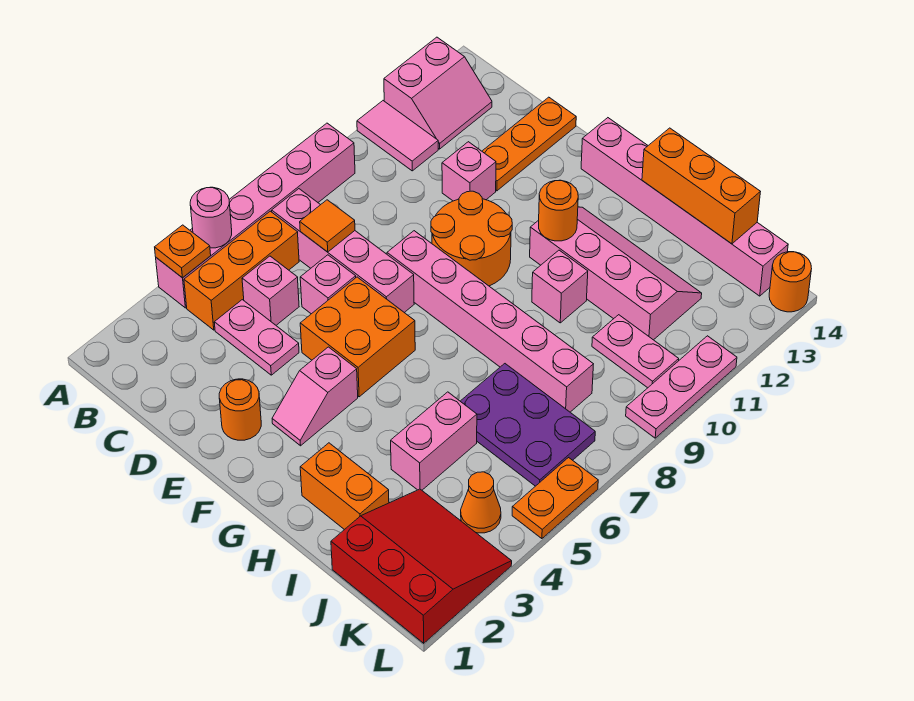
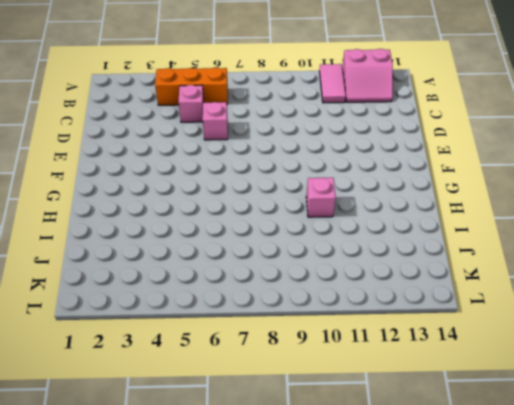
none -> pink 1x6 brick [156,123,355,308]
none -> pink 1x4 brick [272,189,414,313]
none -> pink 1x2 plate [214,300,299,375]
none -> pink 1x1 brick [442,142,496,201]

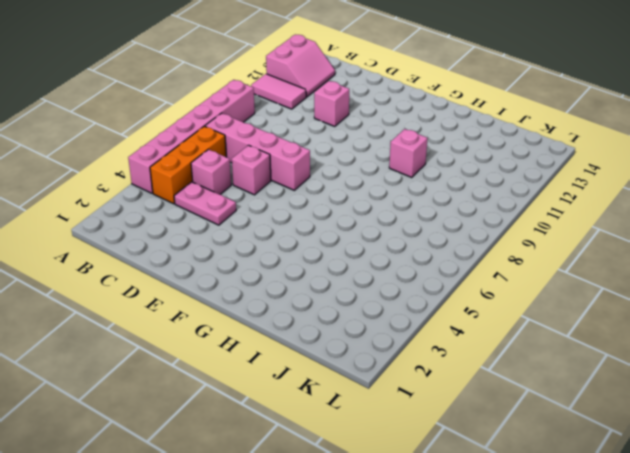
none -> orange 1x3 plate [482,97,576,191]
none -> orange 1x1 round brick [219,379,261,440]
none -> orange 2x2 brick [300,277,415,397]
none -> pink 1x6 brick [387,231,593,412]

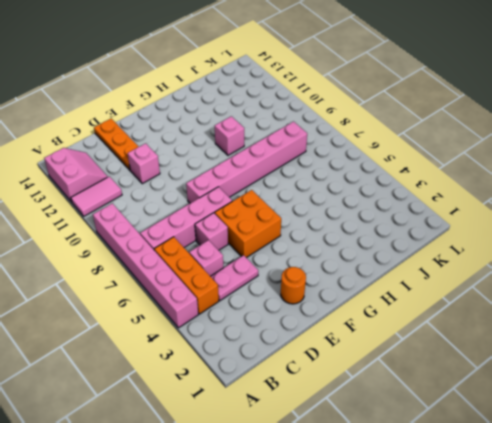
none -> orange 2x2 round brick [431,191,512,286]
none -> pink 1x2 slope [272,347,358,446]
none -> pink 1x6 brick [581,118,788,296]
none -> pink 2x4 slope [530,207,702,340]

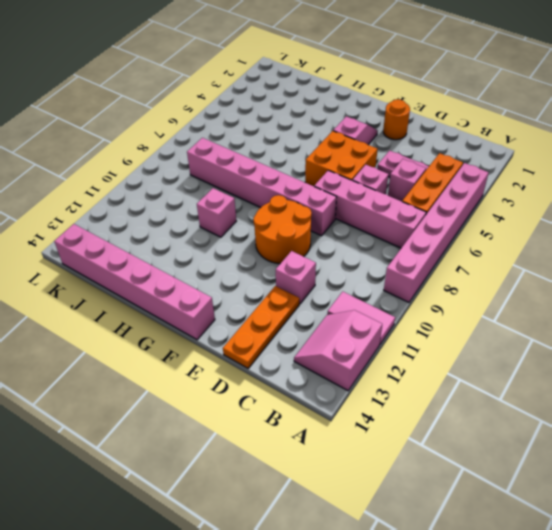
none -> pink 2x4 slope [530,207,702,340]
none -> orange 1x2 brick [300,443,389,530]
none -> pink 1x2 brick [391,392,477,490]
none -> purple 2x3 plate [460,364,595,486]

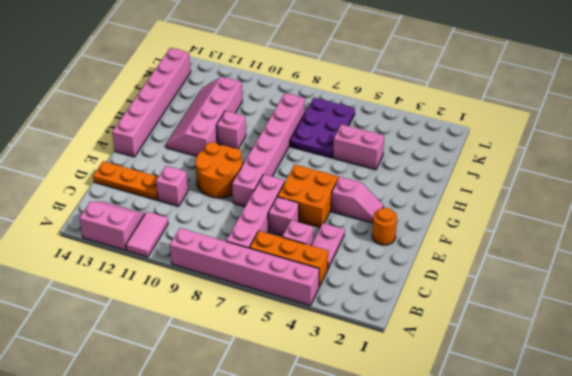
none -> orange 1x2 brick [300,443,389,530]
none -> red 3x3 slope [331,489,512,643]
none -> pink 1x2 plate [592,315,679,388]
none -> orange 1x1 cone [461,472,501,533]

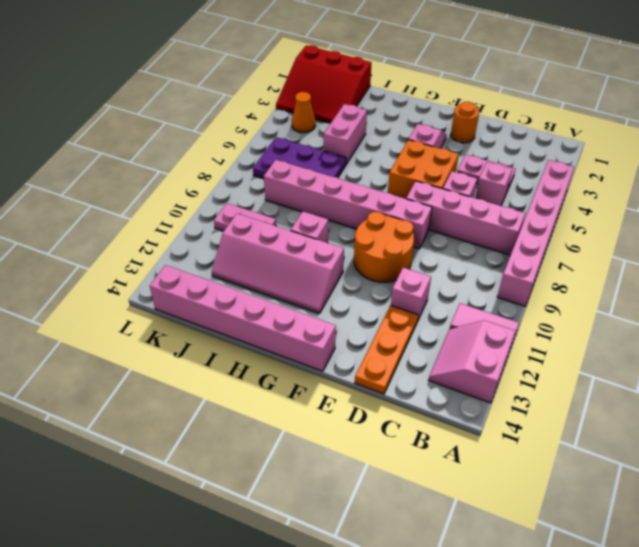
none -> orange 1x3 brick [184,211,299,330]
none -> orange 1x2 brick [300,443,389,530]
none -> orange 1x2 plate [512,458,598,539]
none -> pink 1x3 plate [626,336,737,438]

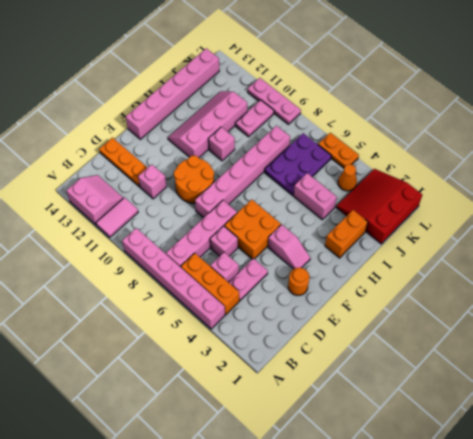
none -> orange 1x1 round brick [769,252,812,312]
none -> orange 1x1 plate [155,225,211,278]
none -> pink 1x1 round brick [190,187,232,248]
none -> orange 1x1 tile [300,200,355,252]

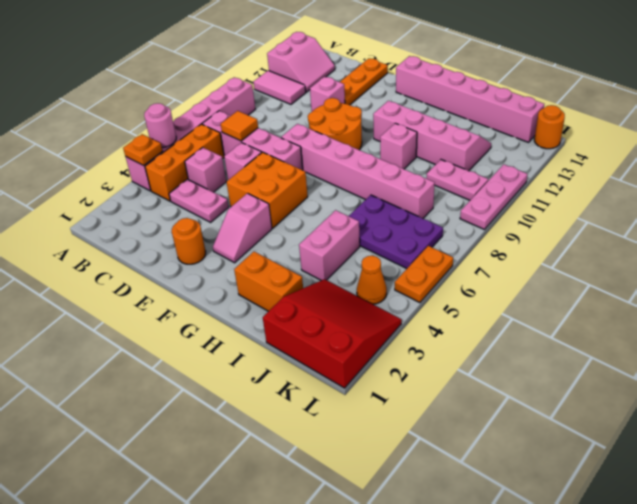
none -> orange 1x1 round brick [539,180,578,241]
none -> orange 1x3 brick [642,128,760,244]

